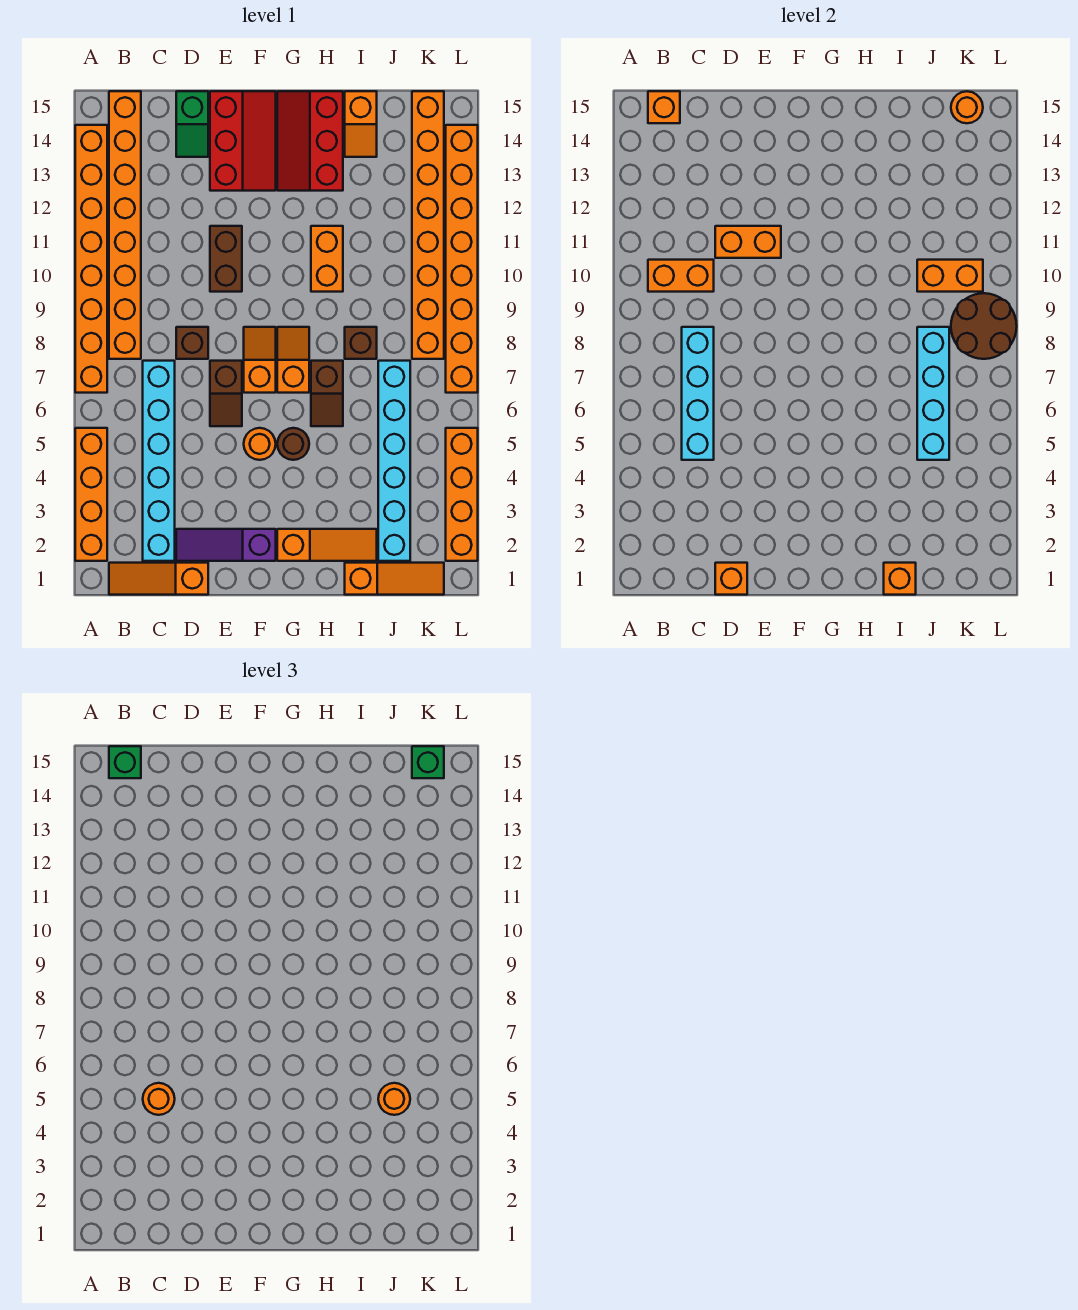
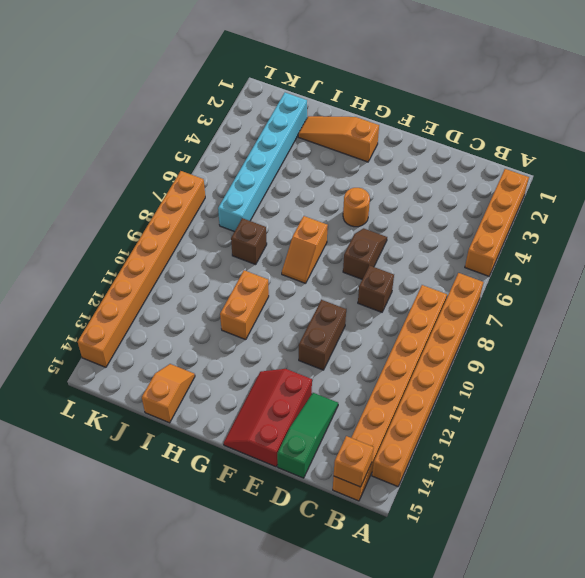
green 1x3 slope [277,393,338,478] -> green 1x2 slope [176,91,208,157]
none -> orange 1x3 slope [109,563,208,595]
none -> cyan 1x6 brick [143,361,175,561]
none -> purple 1x3 slope [176,529,276,561]
none -> orange 1x2 slope [244,327,276,393]

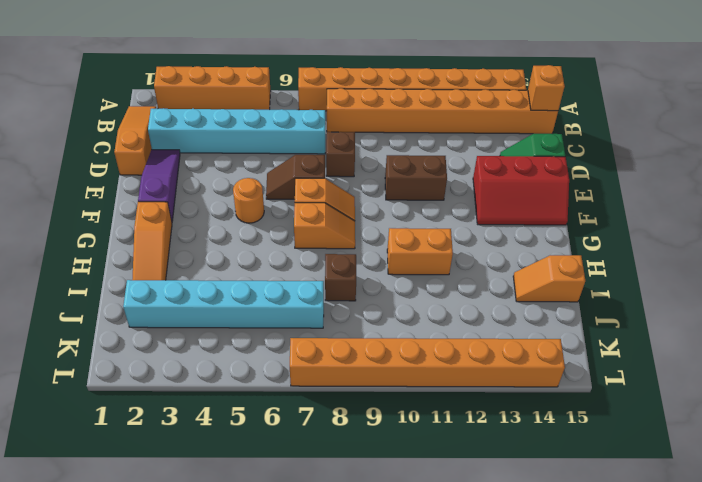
none -> brown 1x1 round brick [277,428,309,460]
none -> red 2x3 slope [277,91,343,191]
none -> brown 1x2 slope [311,361,343,426]
none -> orange 1x3 slope [345,563,444,595]

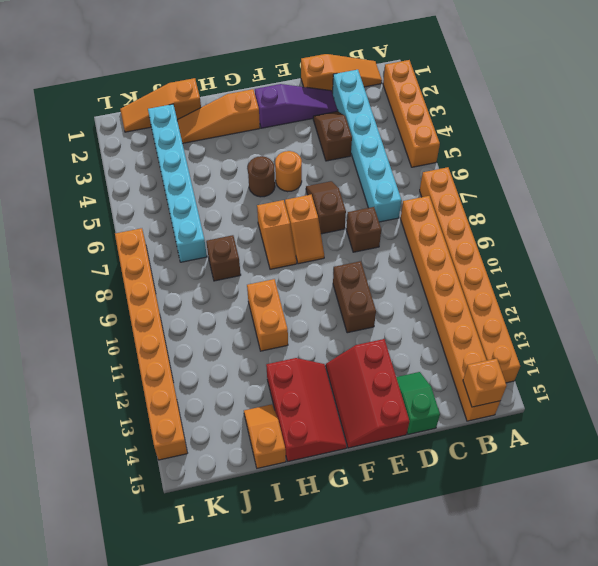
brown 1x2 slope [313,111,352,161] -> brown 1x2 slope moved to [311,361,343,426]
none -> orange 1x8 brick [412,91,444,359]
none -> orange 1x4 brick [446,428,478,561]
none -> orange 1x2 brick [648,260,714,292]
none -> cyan 1x4 brick [682,327,714,460]

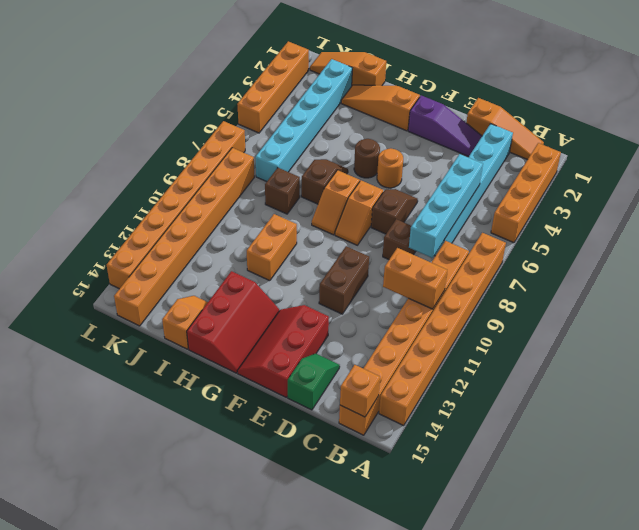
none -> orange 1x1 brick [715,563,747,595]
none -> orange 1x2 brick [715,226,781,258]
none -> orange 1x1 brick [884,563,916,595]
none -> cyan 1x4 brick [917,327,949,460]

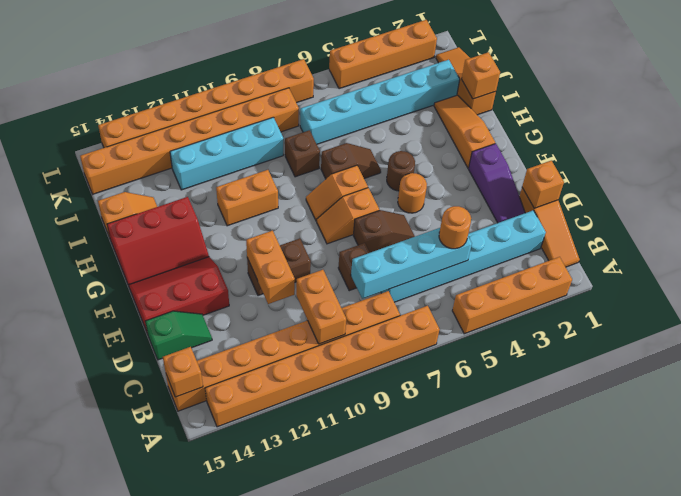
cyan 1x4 brick [170,117,283,190] -> cyan 1x4 brick moved to [917,327,949,460]
none -> orange 1x2 brick [917,260,983,292]
none -> brown 2x2 round brick [951,293,1017,359]
none -> orange 1x1 round brick [951,91,983,123]
none -> green 1x1 brick [109,746,141,778]

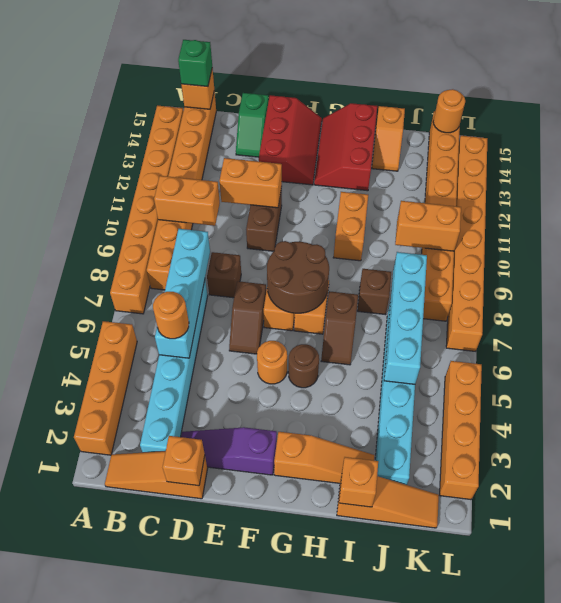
brown 2x2 round brick [267,241,329,313] -> brown 2x2 round brick moved to [951,293,1017,359]
none -> orange 1x1 round brick [378,1083,410,1115]
none -> green 1x1 brick [412,746,444,778]

